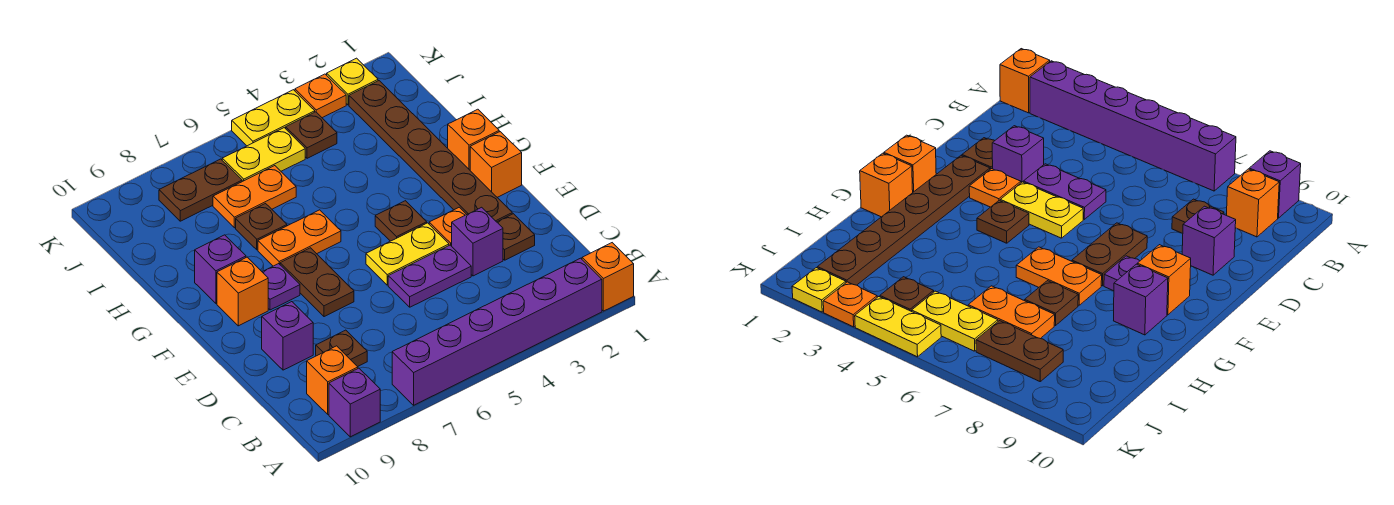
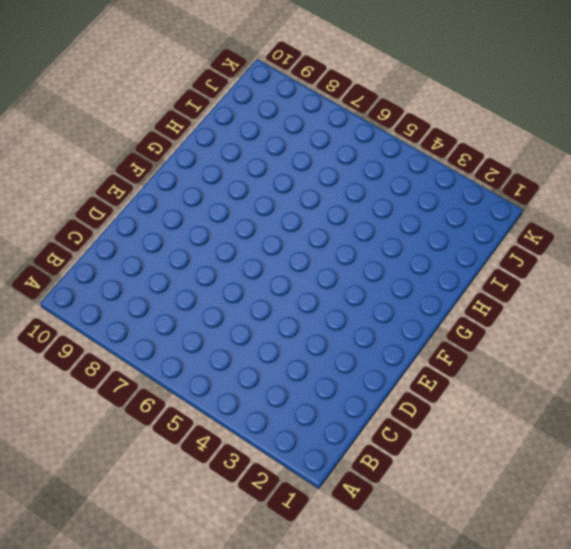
none -> orange 1x1 brick [582,243,634,311]
none -> purple 1x6 brick [392,258,602,405]
none -> purple 1x1 brick [329,368,380,437]

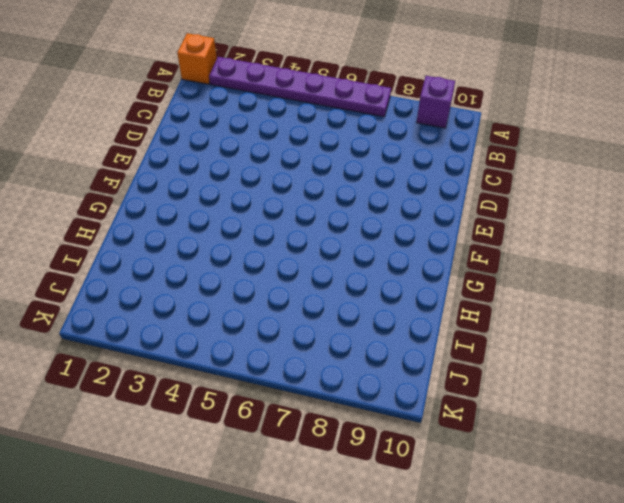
purple 1x6 plate [209,57,391,117] -> purple 1x6 brick [392,258,602,405]
none -> orange 1x1 brick [307,346,358,414]
none -> brown 1x1 plate [316,330,367,367]
none -> brown 1x1 plate [497,214,535,260]

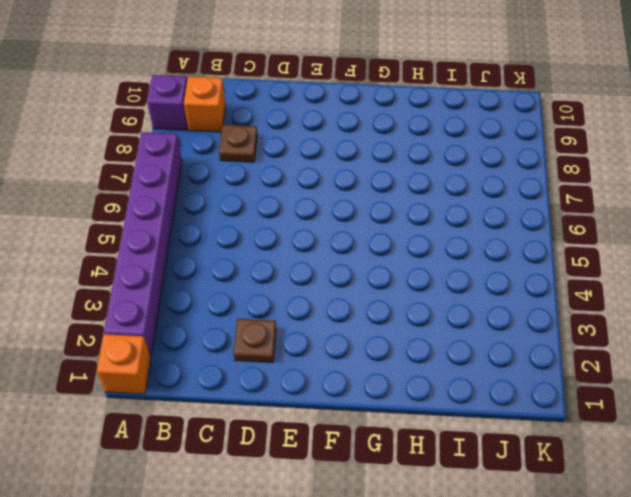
none -> purple 1x1 brick [452,207,503,276]
none -> purple 1x2 plate [388,245,471,307]
none -> purple 1x1 brick [262,302,313,370]

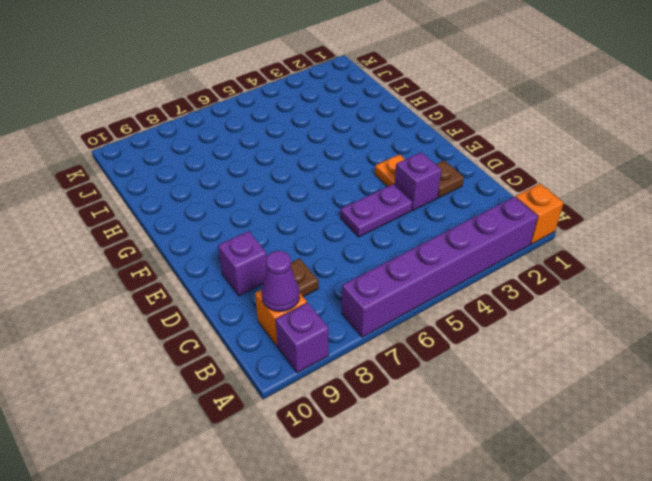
purple 1x1 cone [262,251,300,312] -> none
none -> brown 1x6 plate [349,81,512,222]
none -> yellow 1x2 plate [366,223,449,285]
none -> brown 1x2 plate [280,248,354,317]

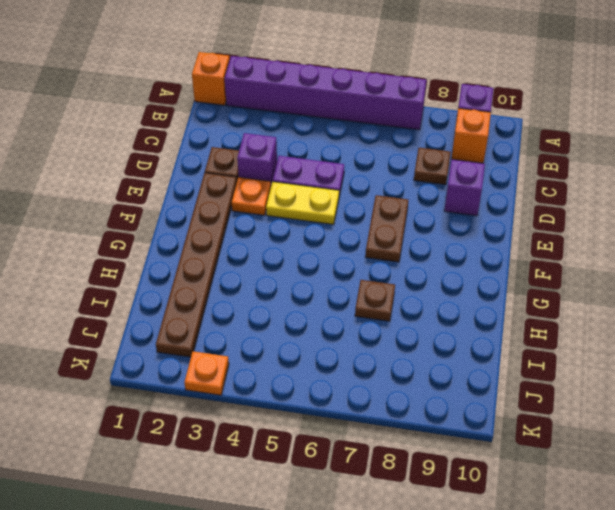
none -> orange 1x1 brick [470,132,522,197]
none -> brown 1x1 plate [375,201,427,241]
none -> purple 1x1 plate [263,264,300,310]

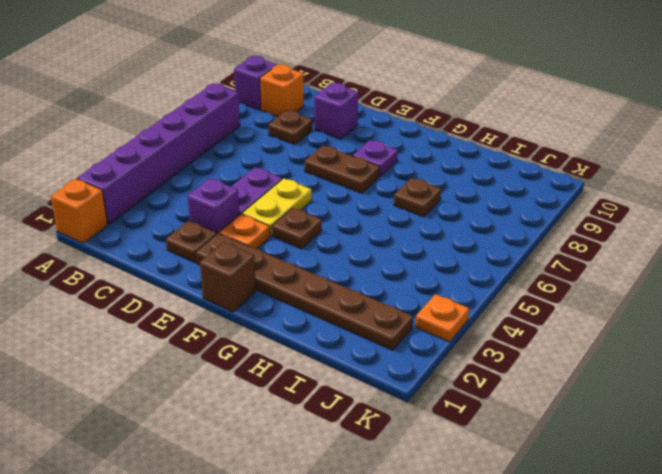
brown 1x1 brick [200,242,256,312] -> orange 1x1 brick [470,132,522,197]
none -> orange 1x1 brick [217,257,268,326]
none -> orange 1x1 brick [448,109,499,170]
none -> orange 1x2 plate [258,210,341,266]

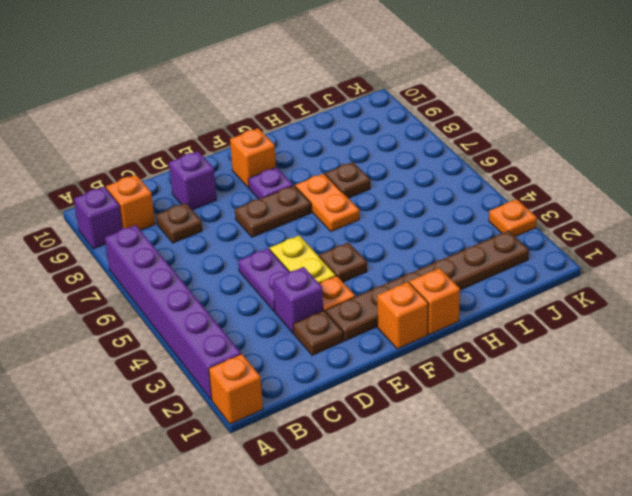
none -> purple 1x1 brick [195,235,246,303]
none -> orange 1x2 plate [213,166,296,228]
none -> brown 1x1 plate [286,112,337,158]

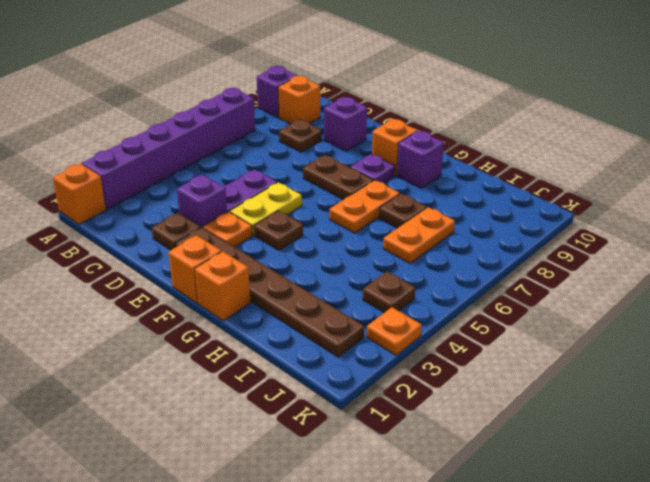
none -> yellow 1x2 plate [222,128,305,181]
none -> brown 1x2 plate [159,159,242,221]
none -> yellow 1x1 plate [327,58,378,105]

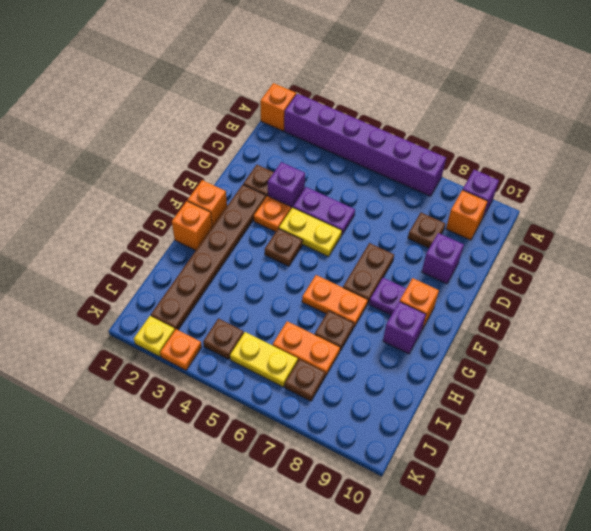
brown 1x1 plate [285,359,326,401] -> brown 1x2 plate [159,159,242,221]
none -> yellow 1x2 plate [232,90,315,146]

